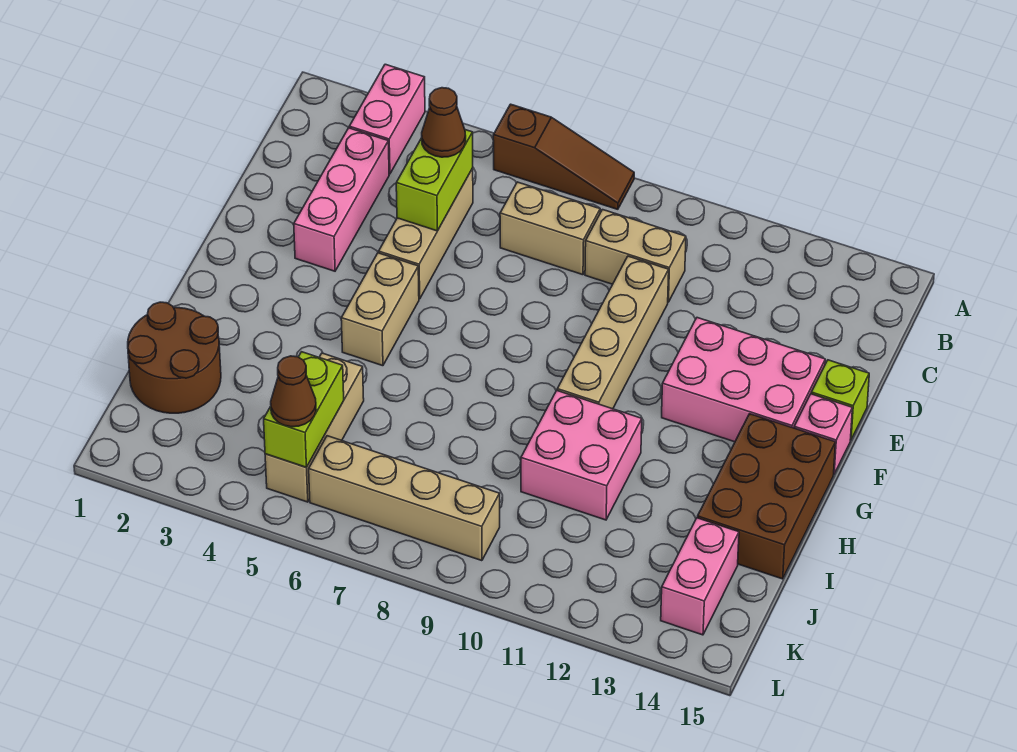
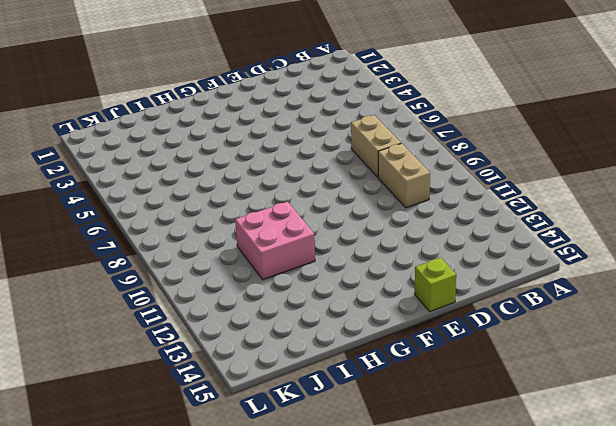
none -> pink 1x2 brick [349,64,425,174]
none -> brown 1x3 slope [493,104,634,209]
none -> pink 1x3 brick [294,128,389,271]

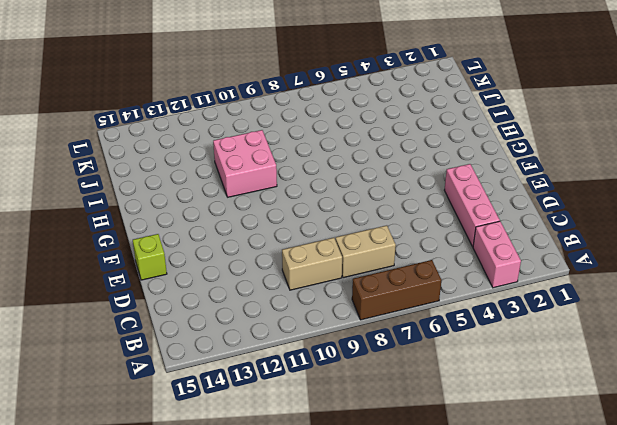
brown 1x3 brick [352,260,441,320] -> brown 1x3 slope [493,104,634,209]
none -> tan 1x3 brick [379,168,473,299]
none -> tan 1x4 brick [557,256,669,409]
none -> pink 2x3 brick [662,318,826,442]

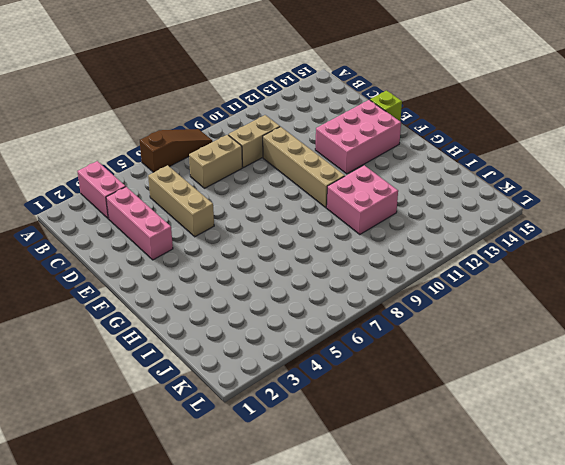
none -> tan 1x2 brick [341,253,419,366]
none -> pink 1x1 brick [794,394,852,474]
none -> brown 2x3 brick [697,414,835,579]

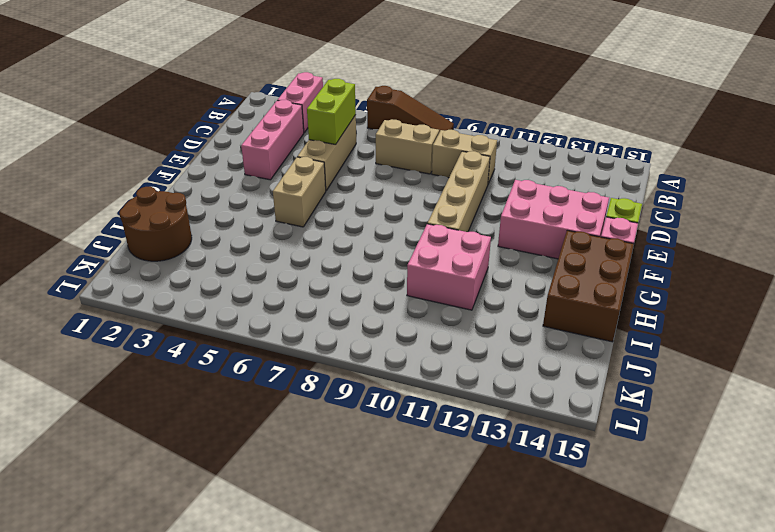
none -> tan 1x3 brick [265,353,364,502]
none -> pink 1x2 brick [661,518,739,635]
none -> tan 1x4 brick [309,436,500,561]

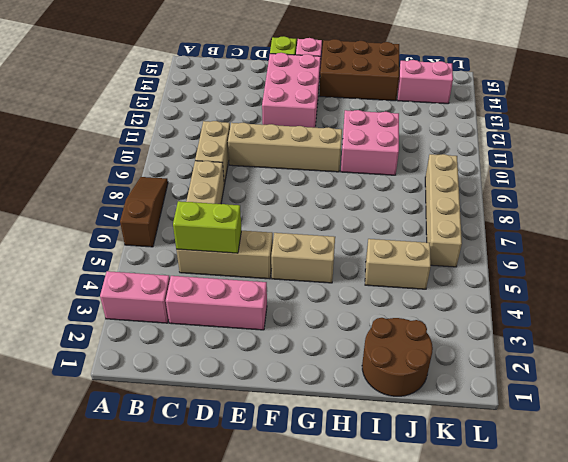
tan 1x2 brick [365,239,431,289] -> tan 1x3 brick [265,353,364,502]
none -> lime 1x2 brick [264,352,344,467]
none -> brown 1x1 cone [422,88,466,157]
none -> brown 1x1 cone [271,356,316,427]

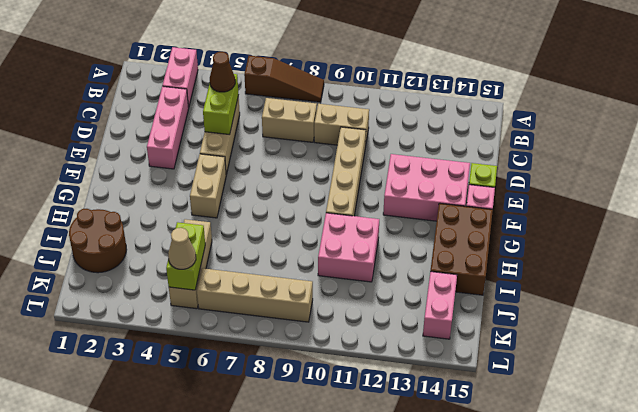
tan 1x1 cone [168,228,196,269] -> brown 1x1 cone [271,356,316,427]

